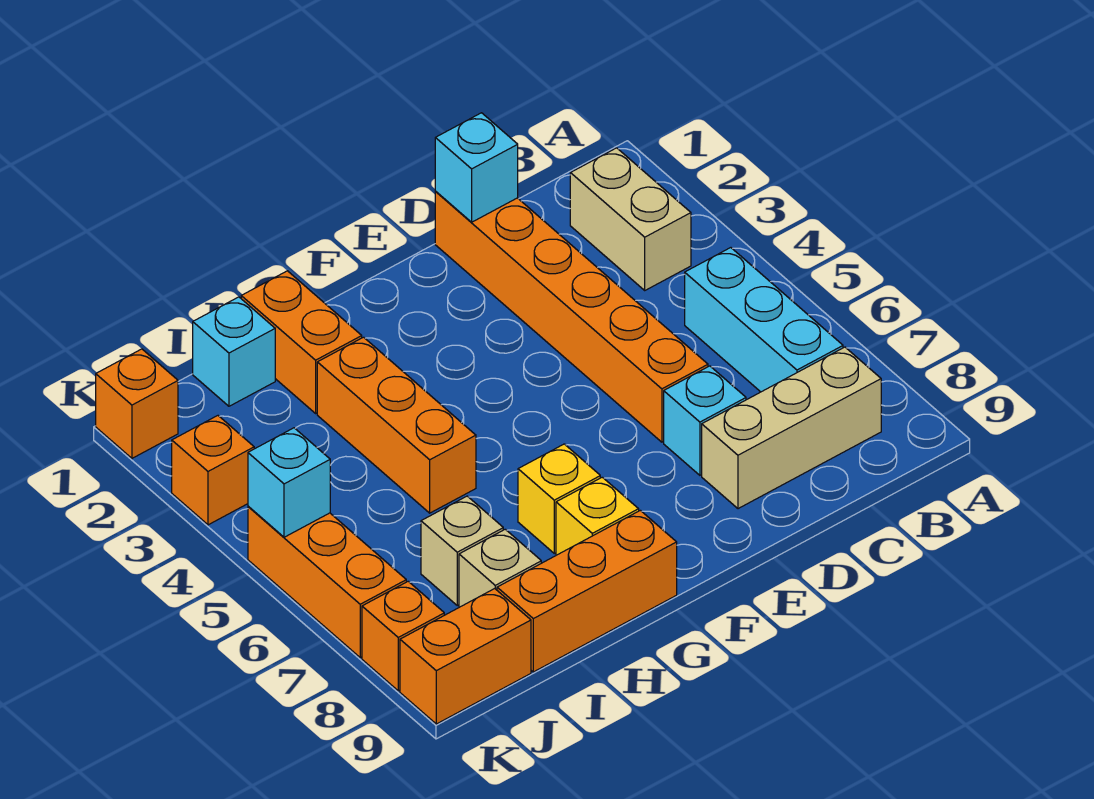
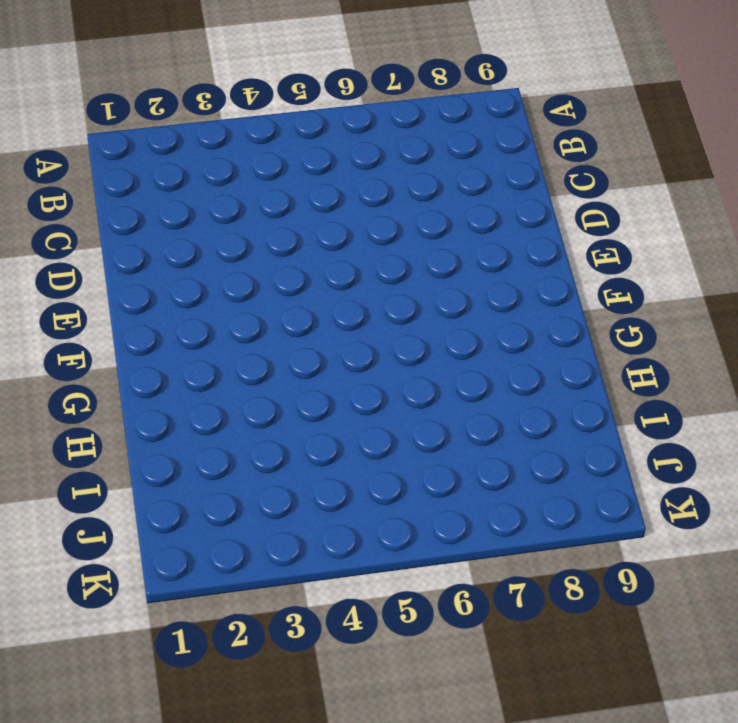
none -> tan 1x2 brick [570,148,691,290]
none -> cyan 1x3 brick [685,248,843,392]
none -> tan 1x3 brick [702,347,881,509]

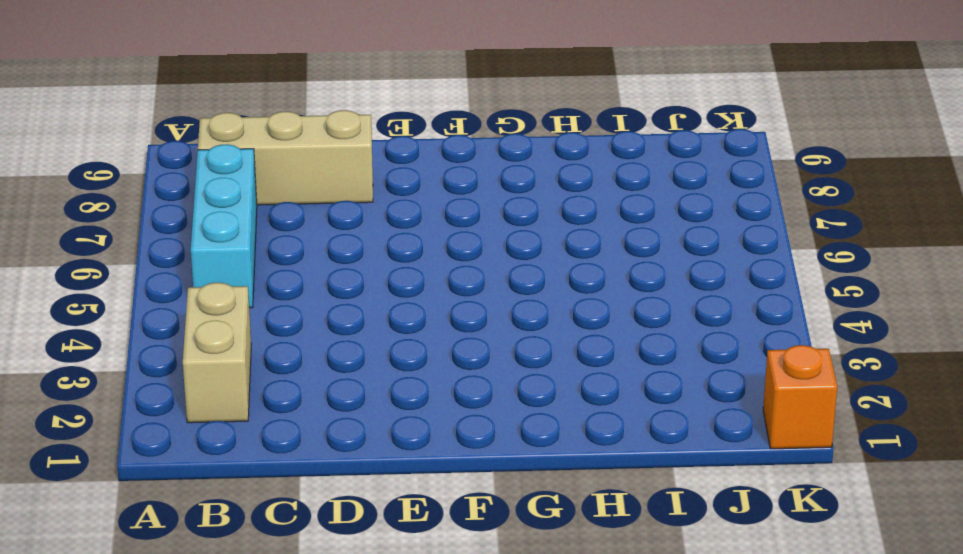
none -> orange 1x6 brick [435,192,708,442]
none -> cyan 1x1 brick [664,366,746,475]
none -> yellow 1x1 brick [518,444,600,553]

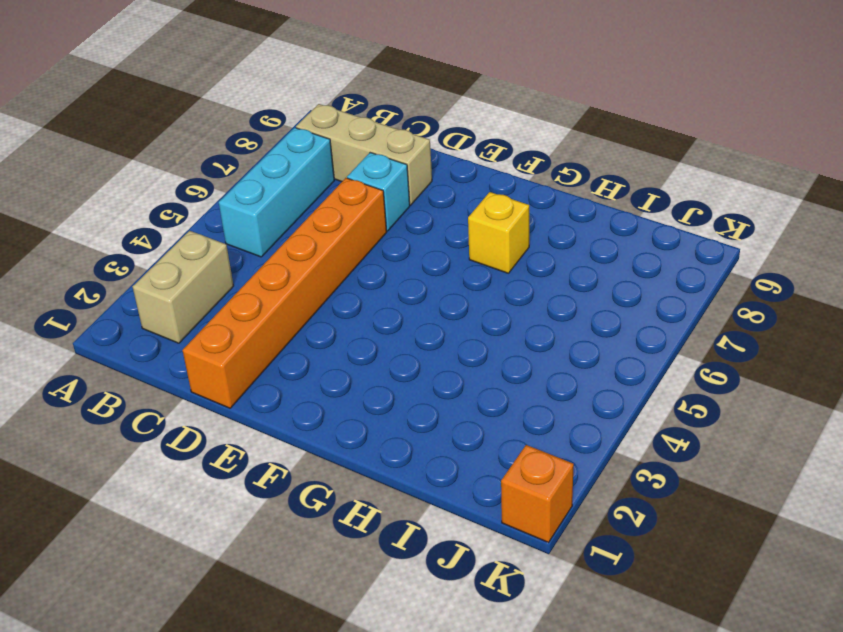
none -> yellow 1x1 brick [556,477,639,555]
none -> orange 1x3 brick [497,510,677,672]
none -> orange 1x2 brick [241,271,362,413]

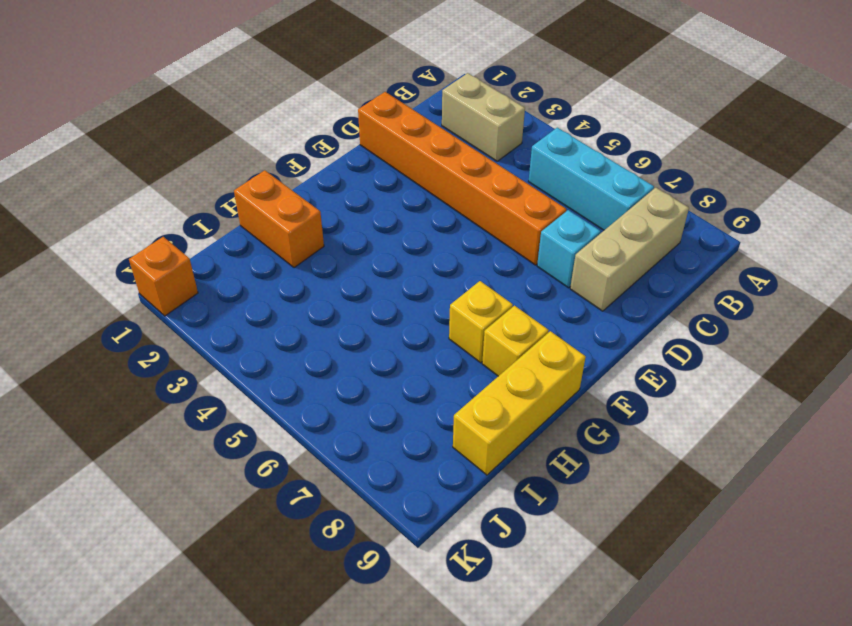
yellow 1x3 brick [453,331,586,475] -> orange 1x3 brick [497,510,677,672]
none -> orange 1x3 brick [317,337,476,513]
none -> cyan 1x1 brick [193,297,275,406]
none -> tan 1x1 brick [421,496,503,605]

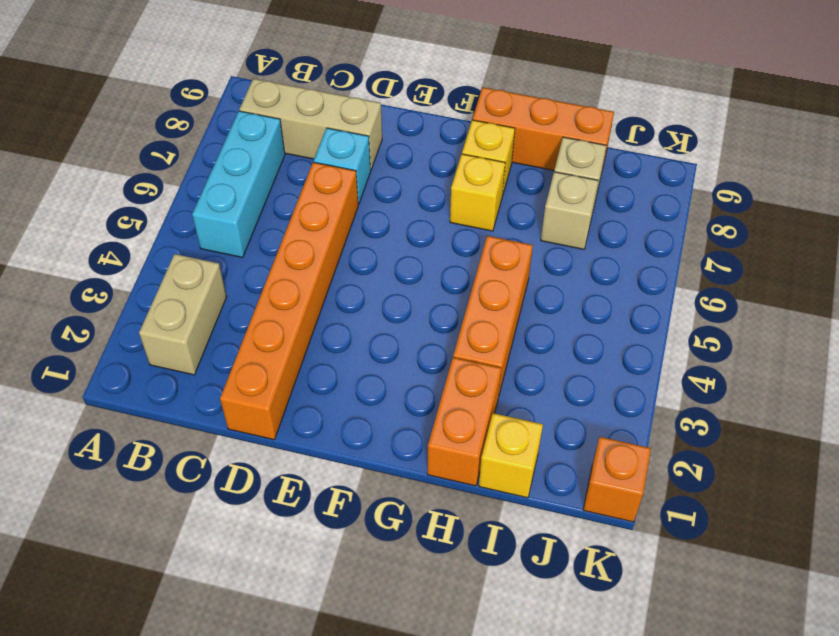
yellow 1x1 brick [479,413,543,498] -> cyan 1x1 brick [193,297,275,406]
none -> orange 1x2 brick [400,589,531,724]
none -> orange 1x1 brick [172,416,254,525]
none -> orange 1x3 brick [248,506,406,658]

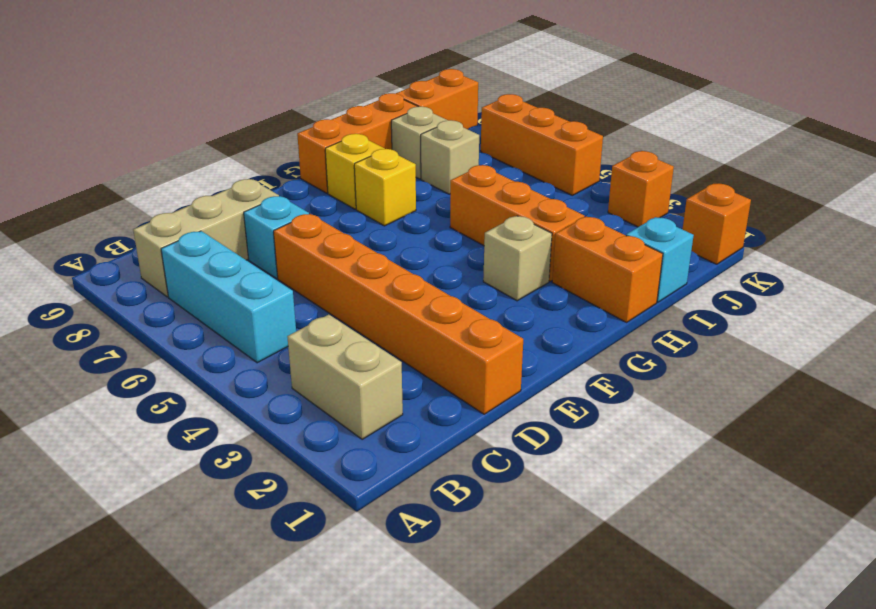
tan 1x1 brick [483,216,552,301] -> none
none -> orange 1x1 brick [362,581,444,691]
none -> cyan 1x1 brick [435,113,518,222]
none -> cyan 1x1 brick [248,428,330,537]

